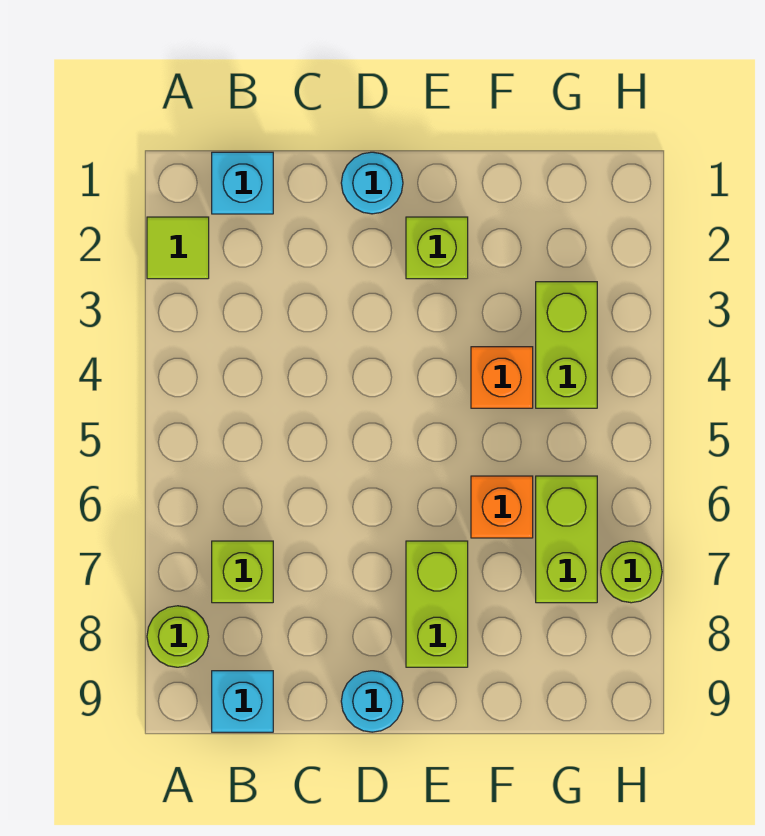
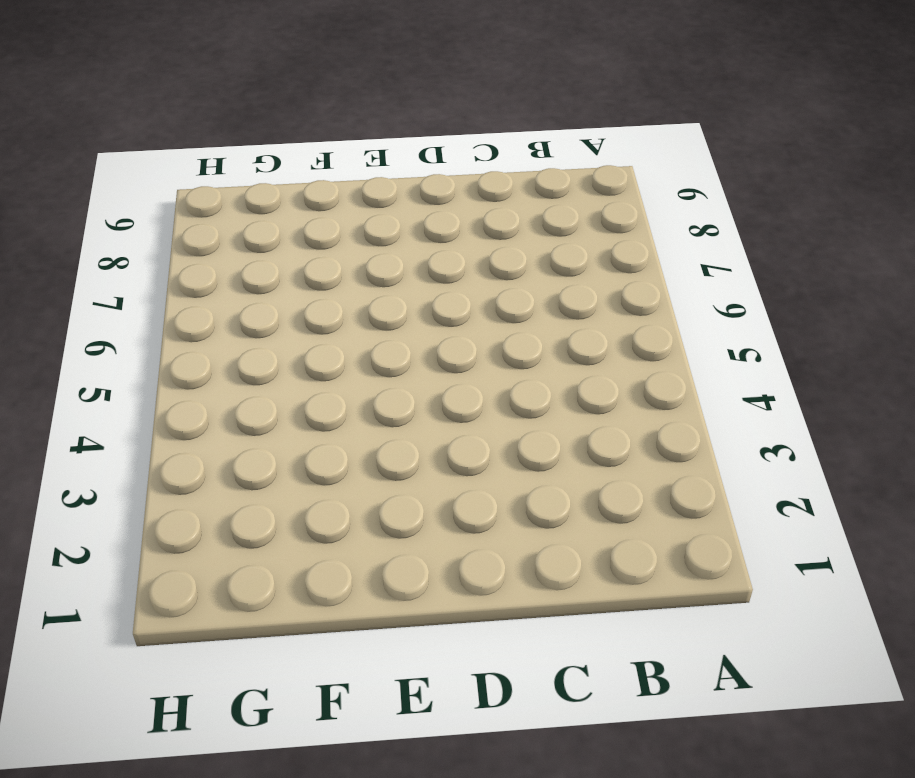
none -> lime 1x1 tile [147,217,209,279]
none -> lime 1x1 round brick [147,606,209,667]
none -> cyan 1x1 brick [212,152,273,214]

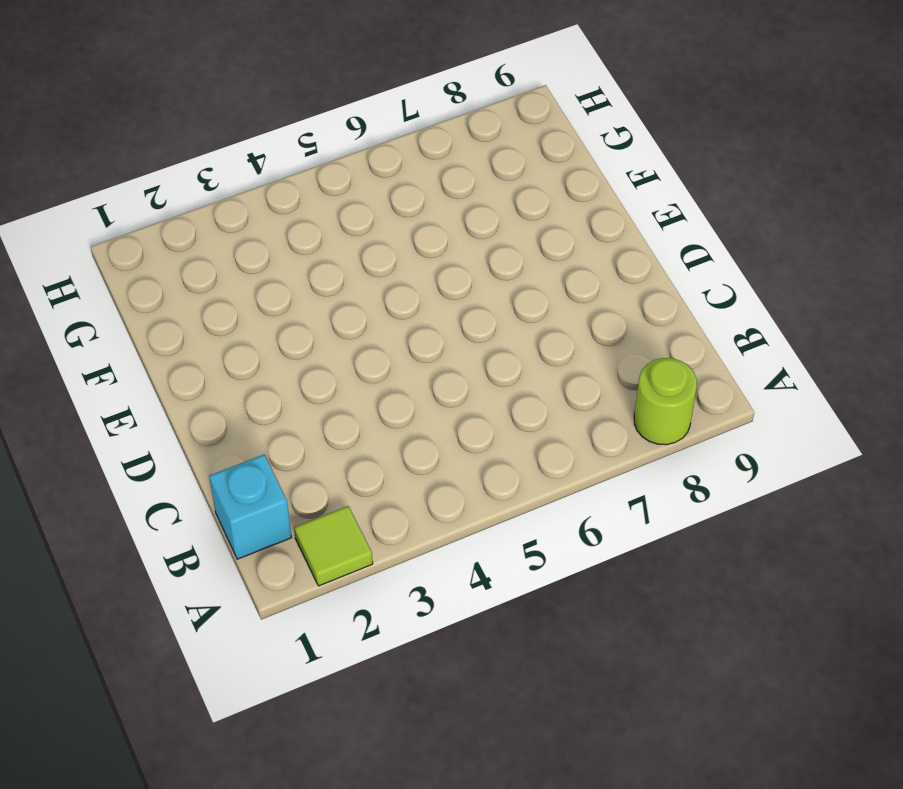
none -> lime 1x1 brick [212,541,273,603]
none -> cyan 1x1 brick [212,671,273,732]
none -> cyan 1x1 round brick [341,152,403,214]

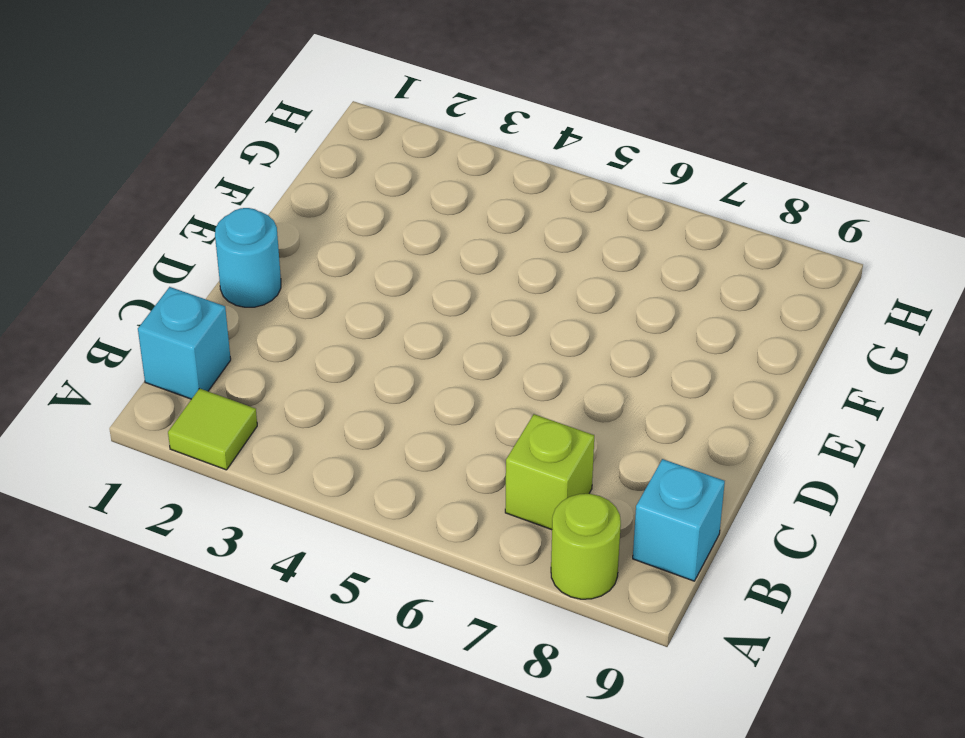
none -> cyan 1x1 round brick [341,671,403,732]
none -> lime 1x1 brick [406,217,468,279]
none -> lime 1x2 brick [406,541,468,667]

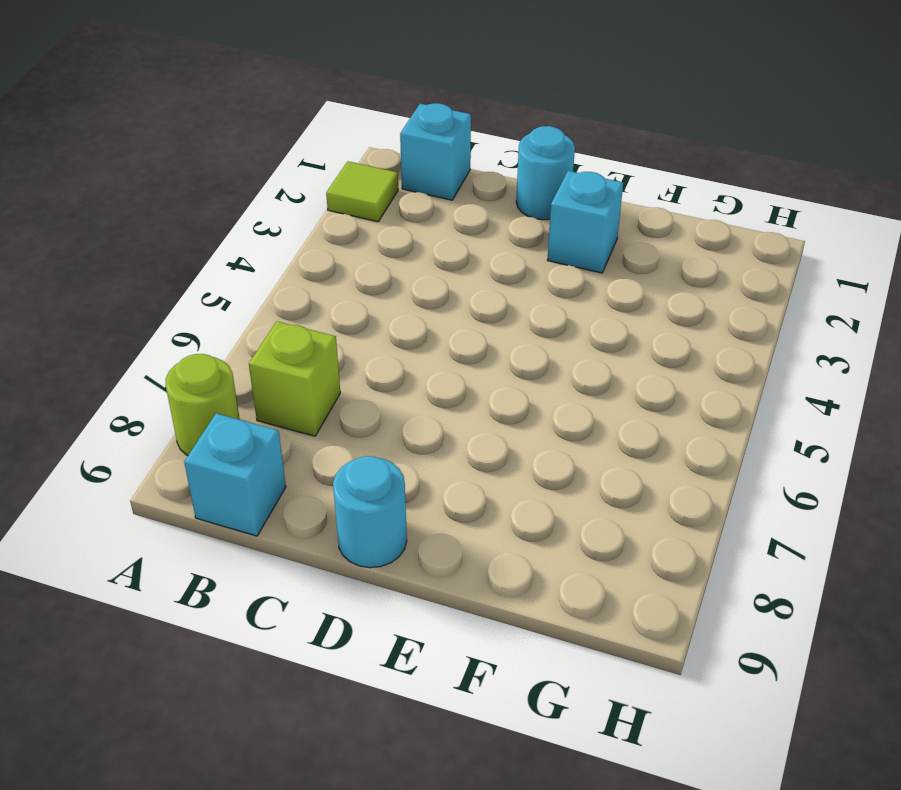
cyan 1x1 brick [548,171,623,273] -> lime 1x1 brick [406,217,468,279]
none -> lime 1x2 brick [406,541,468,667]
none -> orange 1x1 brick [471,347,533,408]
none -> orange 1x1 brick [471,476,533,538]

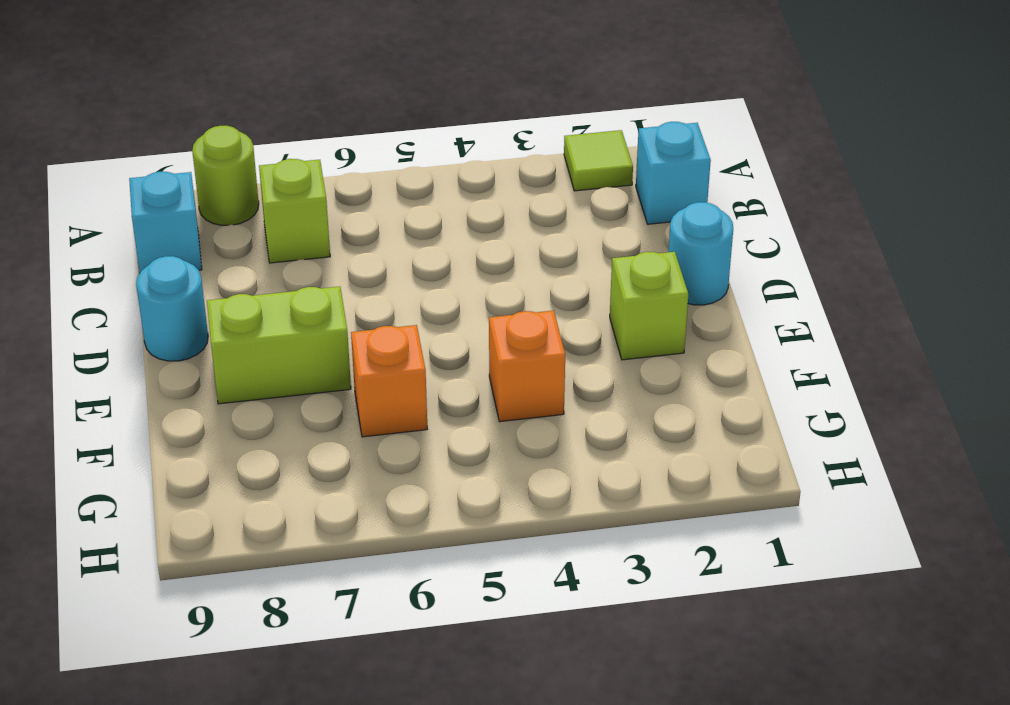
none -> lime 1x2 brick [536,282,597,408]
none -> lime 1x2 brick [536,476,597,603]
none -> lime 1x1 round brick [601,541,662,603]

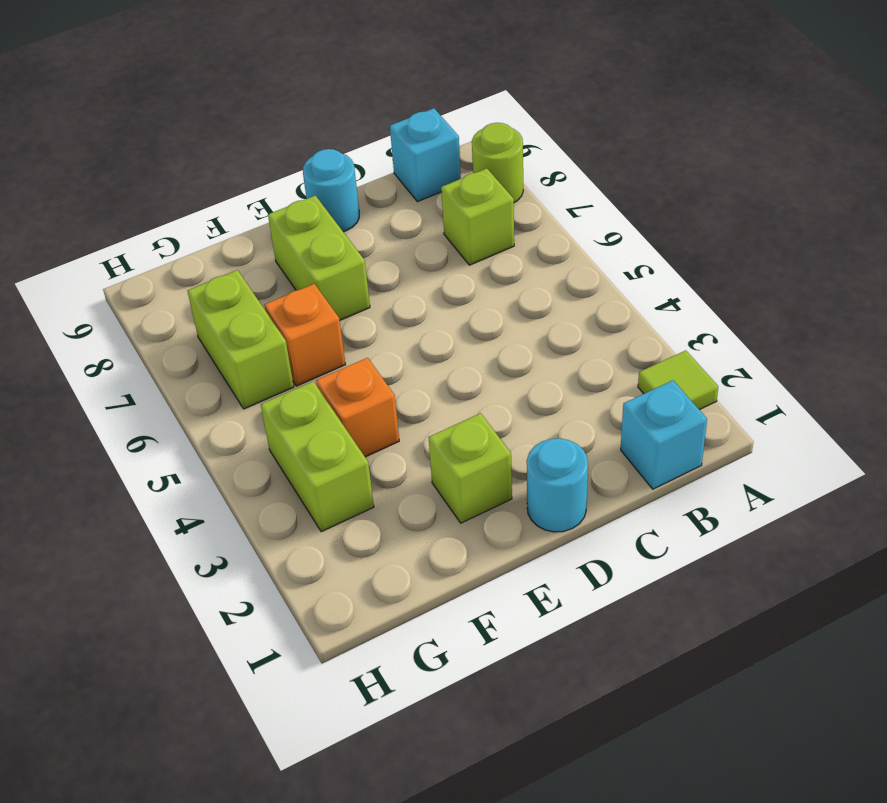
none -> lime 1x1 round brick [601,541,662,603]

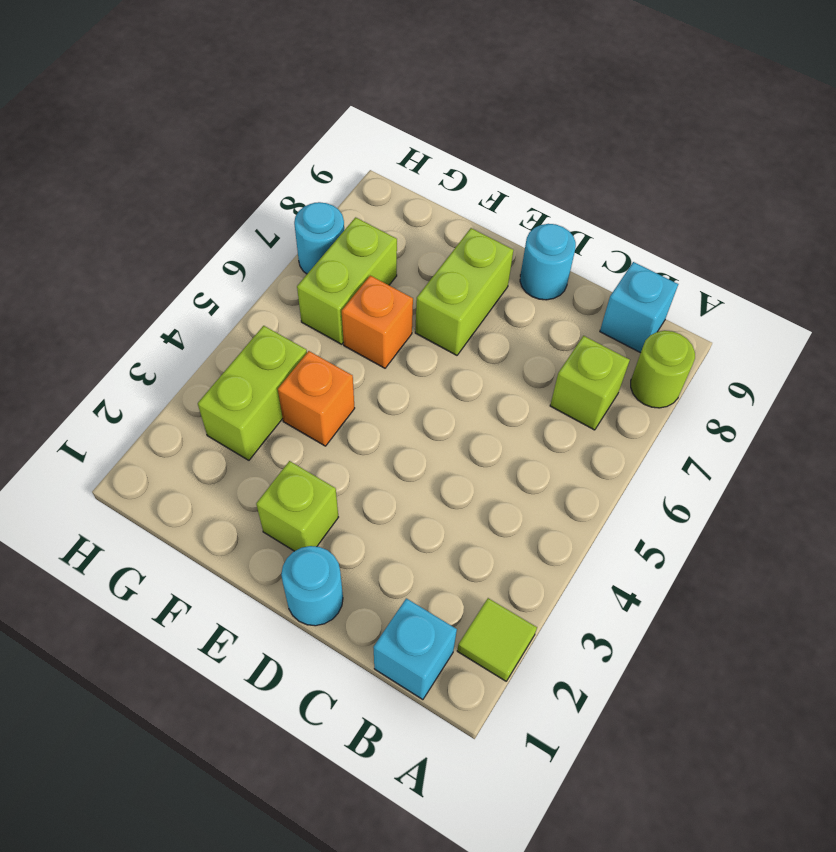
cyan 1x1 round brick [294,202,344,274] -> lime 1x1 round brick [601,541,662,603]

